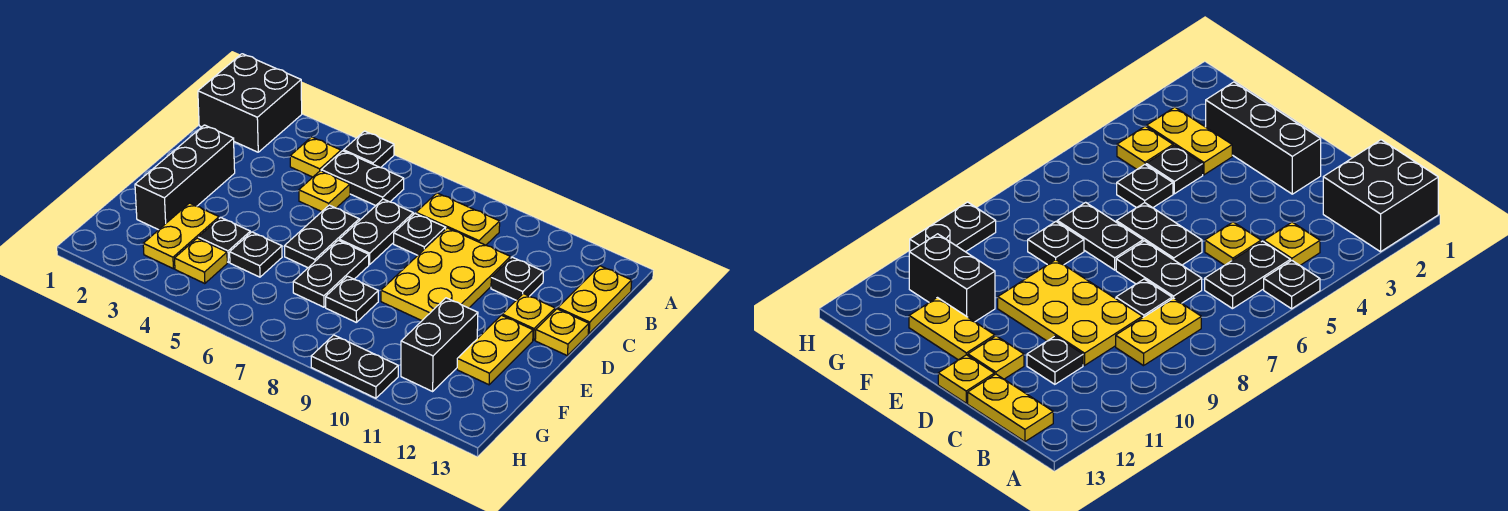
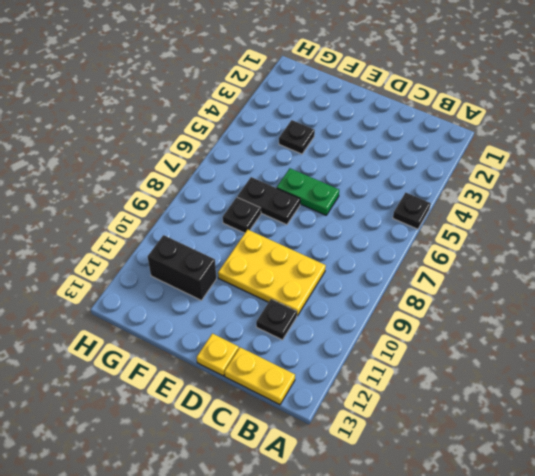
green 1x2 plate [277,168,339,215] -> black 1x2 plate [285,205,359,268]
none -> black 2x2 brick [198,54,302,152]
none -> yellow 1x1 plate [290,137,341,177]
none -> black 1x2 plate [321,151,404,206]

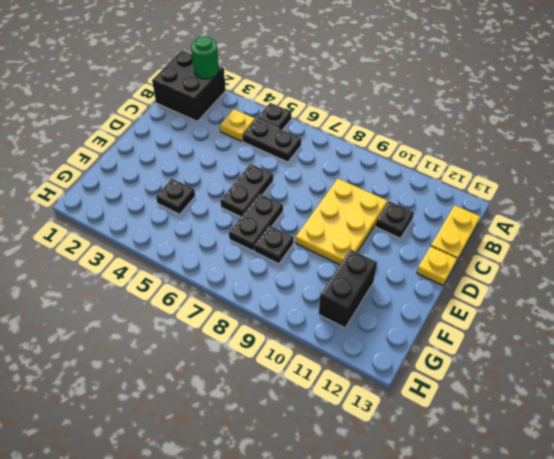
green 1x1 round brick [191,36,219,79] -> none
none -> yellow 1x2 plate [416,193,500,245]
none -> yellow 1x1 plate [299,171,350,212]
none -> black 1x2 plate [339,199,413,264]

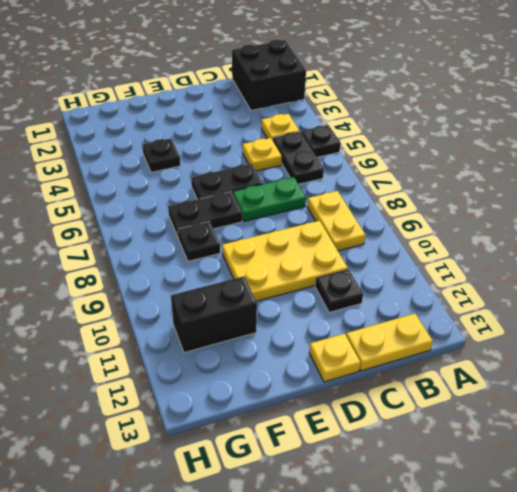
green 1x2 plate [233,177,306,221] -> black 1x2 plate [339,199,413,264]
none -> black 1x1 plate [394,214,446,255]
none -> black 1x3 brick [135,125,235,230]
none -> yellow 1x1 plate [502,294,555,340]

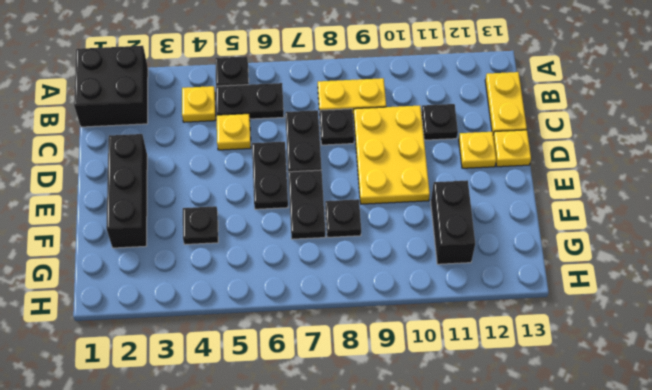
none -> yellow 1x2 plate [457,315,533,385]
none -> yellow 1x2 plate [143,203,219,269]
none -> black 1x1 plate [230,232,282,277]

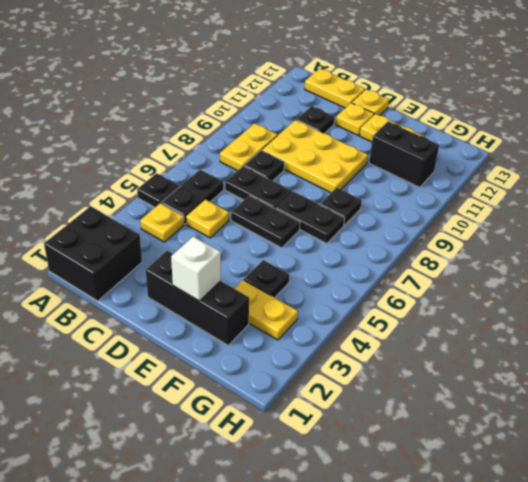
white 1x1 brick [171,236,221,301] -> none
none -> black 1x1 plate [230,232,282,277]
none -> yellow 1x1 plate [175,238,227,284]
none -> black 1x2 plate [311,335,398,398]

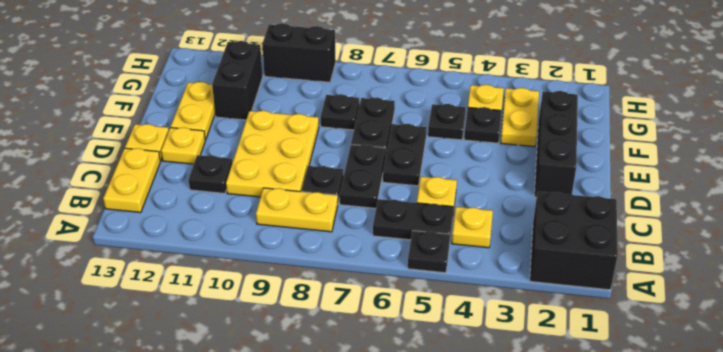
black 1x2 brick [262,23,336,82] -> black 1x2 plate [311,335,398,398]

